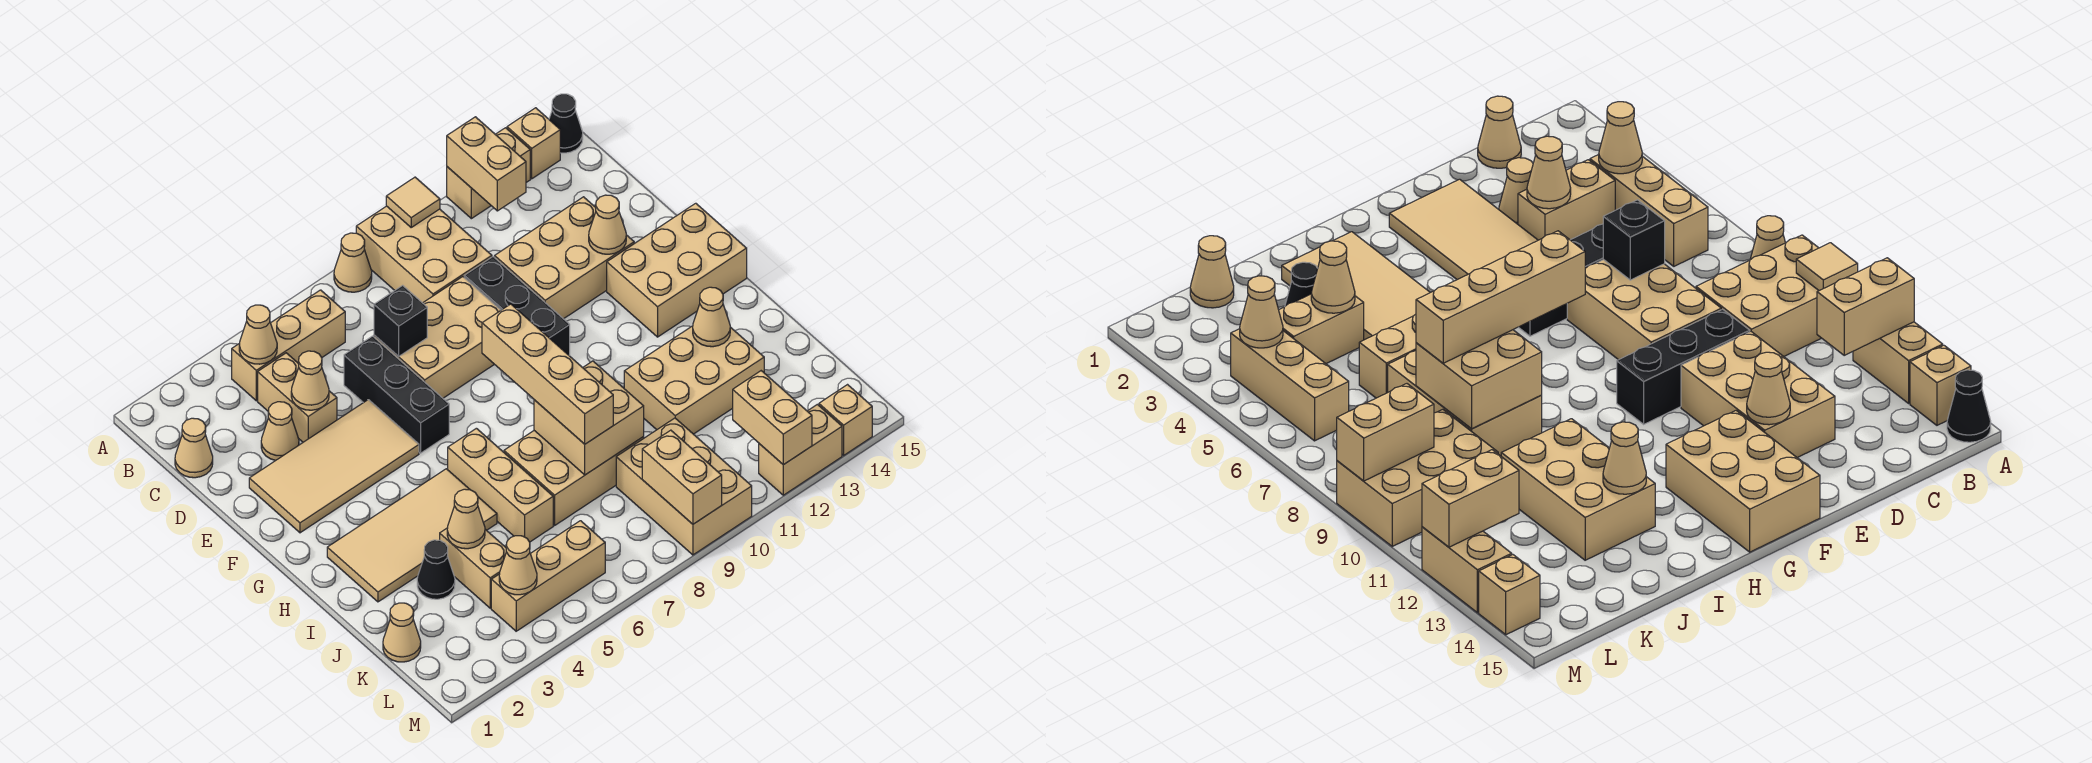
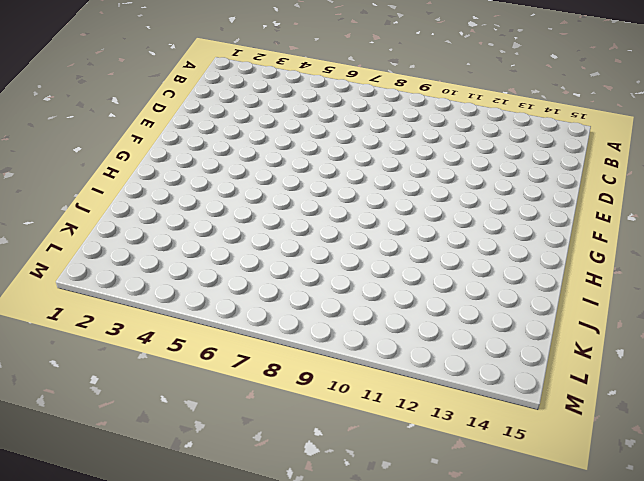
none -> tan 1x1 cone [334,233,372,292]
none -> tan 2x3 brick [356,206,492,303]
none -> tan 1x2 brick [447,128,530,219]
none -> tan 1x1 brick [507,108,560,179]

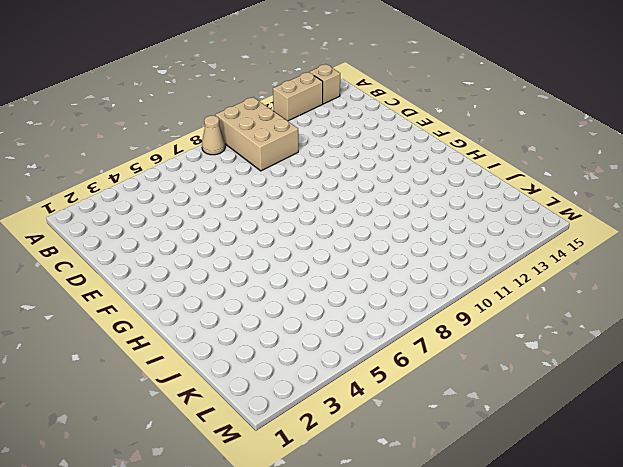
none -> black 1x1 cone [549,94,583,153]
none -> tan 1x3 brick [232,290,345,401]
none -> tan 1x1 cone [175,418,213,478]
none -> tan 1x2 brick [258,353,337,442]

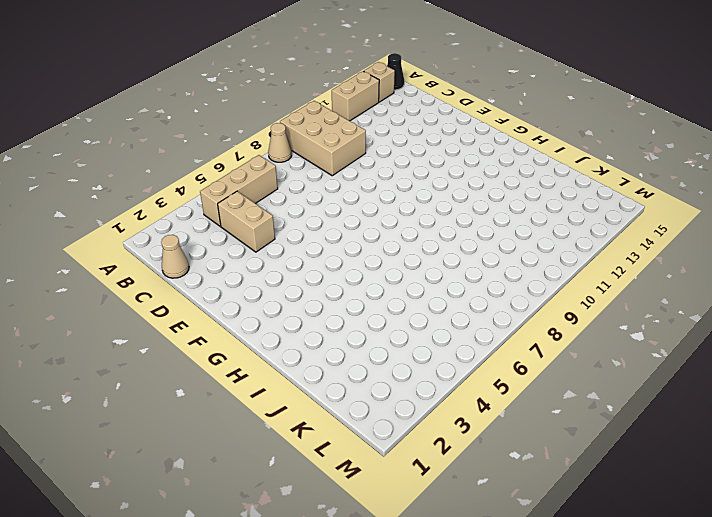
none -> tan 1x1 cone [261,402,299,461]
none -> black 1x3 brick [344,336,449,453]
none -> tan 2x3 brick [374,277,501,398]
none -> black 1x3 brick [464,257,570,355]

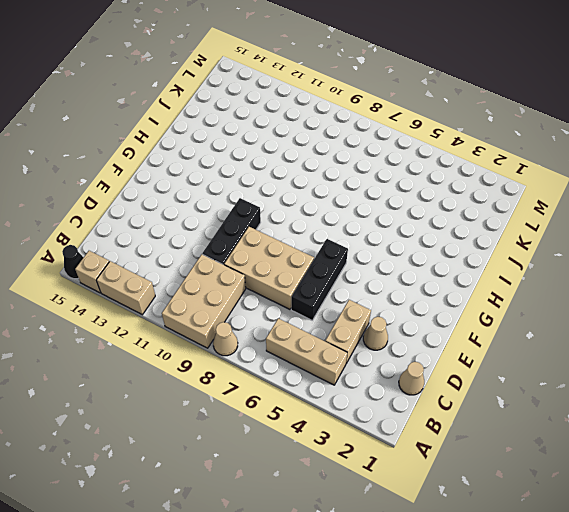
none -> tan 2x3 brick [495,197,634,319]
none -> tan 2x4 tile [249,400,419,533]
none -> tan 2x3 brick [607,203,747,337]
none -> tan 2x4 tile [327,469,497,602]

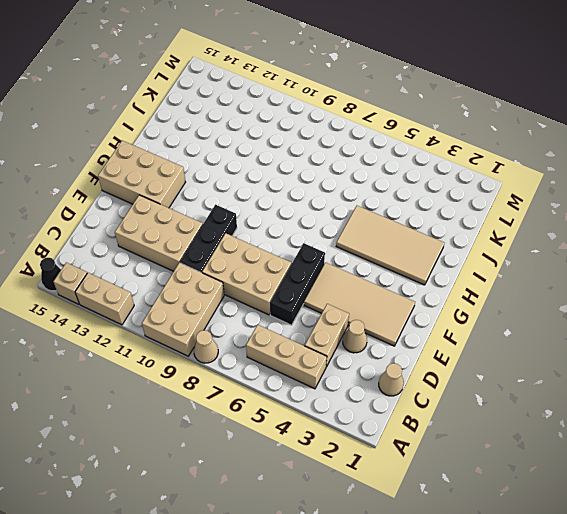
none -> tan 1x3 brick [448,428,553,542]
none -> tan 2x3 brick [504,431,644,525]
none -> tan 2x3 brick [624,326,764,434]
none -> black 1x1 cone [417,540,455,599]

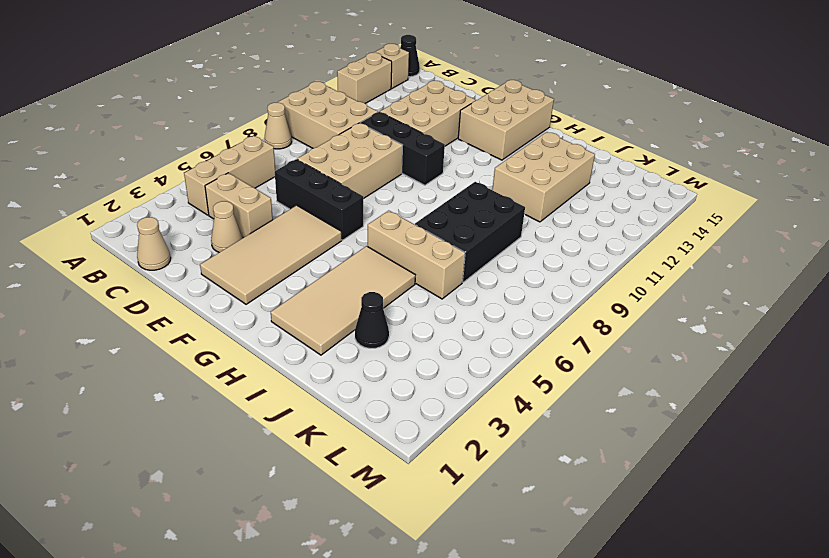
black 2x3 brick [415,182,525,282] -> tan 2x3 brick [504,431,644,525]
none -> tan 1x2 brick [440,528,506,608]
none -> tan 1x1 cone [383,603,421,662]
none -> tan 2x3 brick [616,418,752,555]
none -> tan 1x3 brick [491,521,605,631]

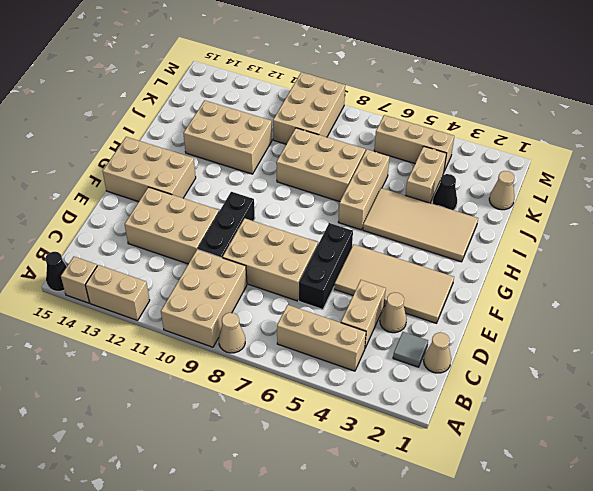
grey 1x1 tile [393,332,428,367] -> none
none -> tan 1x2 brick [759,404,842,495]
none -> tan 1x1 brick [819,385,872,455]
none -> tan 1x1 tile [386,177,440,227]
none -> tan 1x2 brick [447,117,526,211]

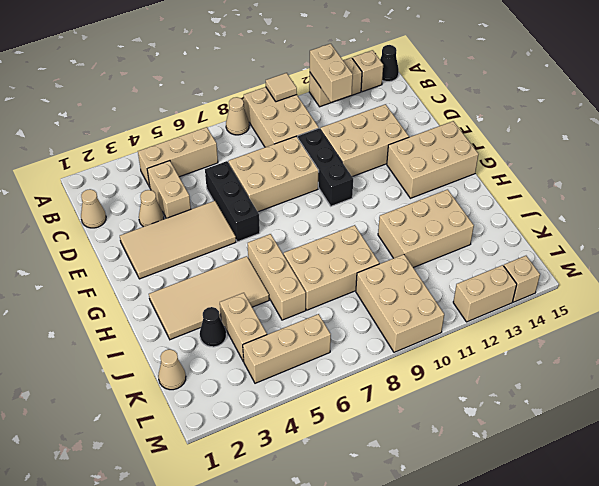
none -> tan 1x1 cone [239,305,277,364]
none -> tan 1x1 cone [291,351,329,410]
none -> black 1x1 brick [374,285,427,356]
none -> tan 1x1 cone [589,195,626,254]

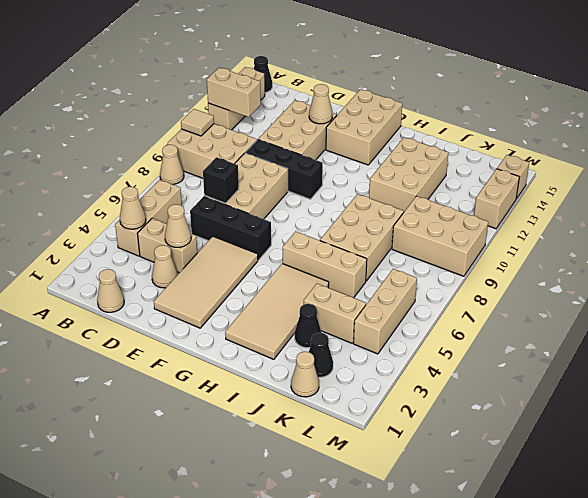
black 1x1 cone [309,333,333,377] -> none
none -> tan 2x2 brick [534,361,644,475]
none -> tan 1x1 cone [693,287,730,347]
none -> tan 1x1 cone [447,489,485,549]
none -> tan 1x1 cone [499,536,537,595]

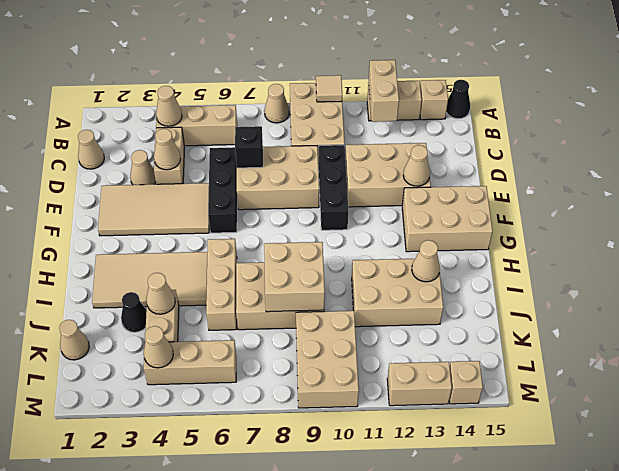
none -> tan 1x2 brick [642,430,722,524]
none -> tan 1x2 brick [733,371,812,465]
none -> tan 1x4 brick [482,304,613,444]

